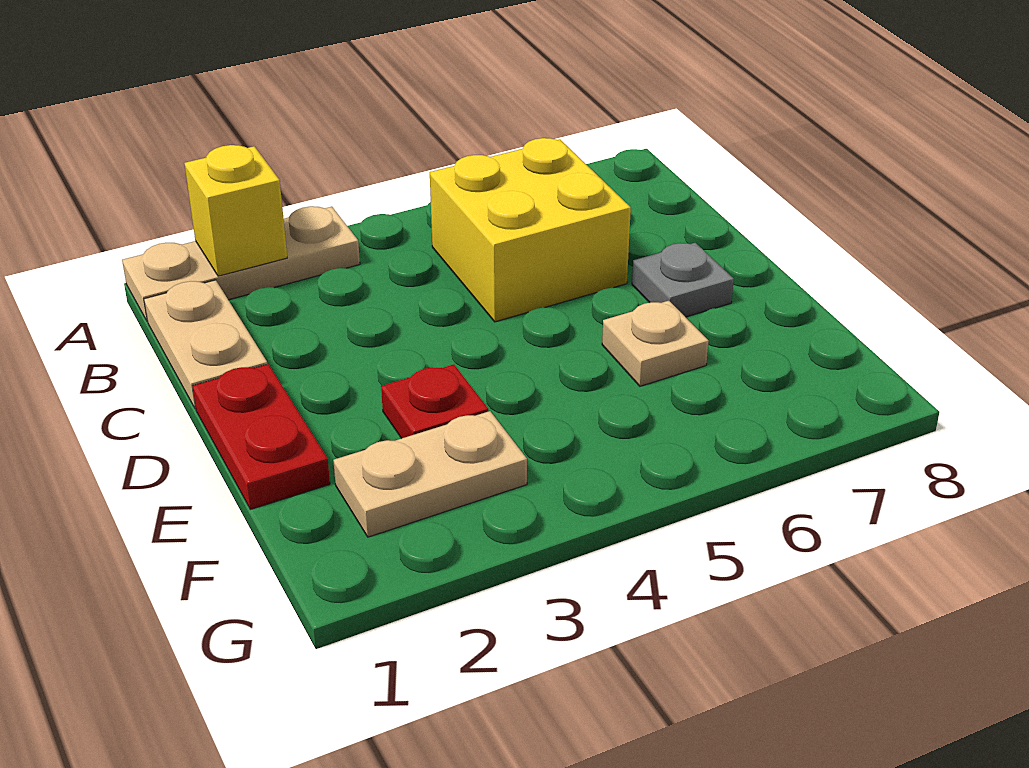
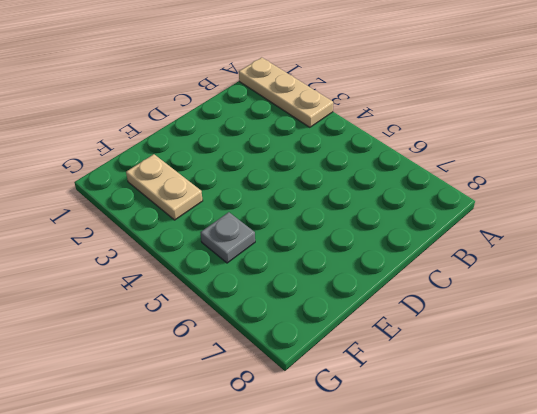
grey 1x1 plate [200,212,255,263] -> grey 1x1 plate moved to [632,243,734,317]
none -> tan 1x2 plate [144,280,267,409]
none -> yellow 2x2 brick [430,138,631,322]

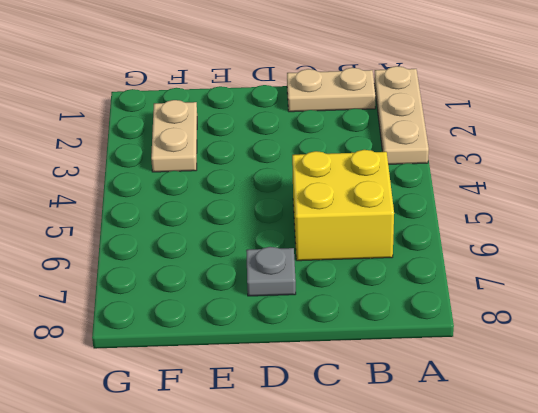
none -> red 1x2 plate [193,364,330,509]
none -> red 1x1 plate [381,364,488,438]

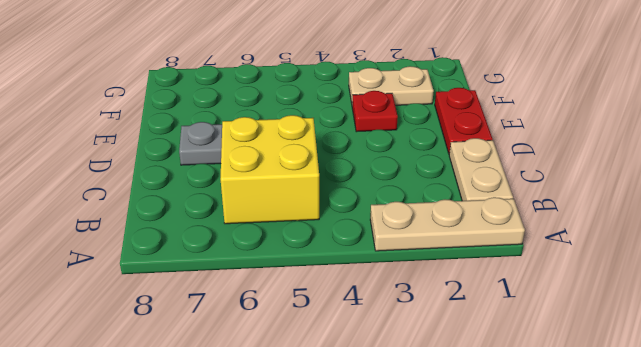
none -> tan 1x1 plate [602,301,708,386]
none -> yellow 1x1 brick [184,145,287,276]

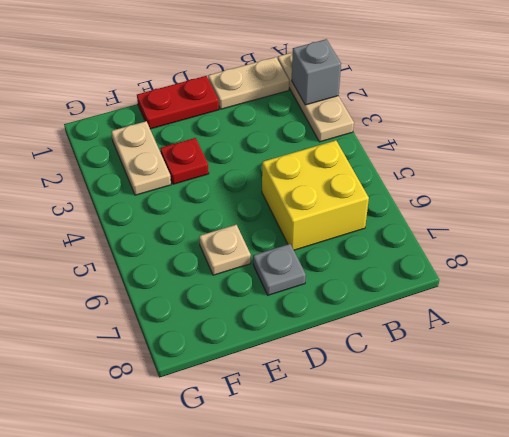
grey 1x1 brick [292,39,341,105] -> yellow 1x1 brick [184,145,287,276]

